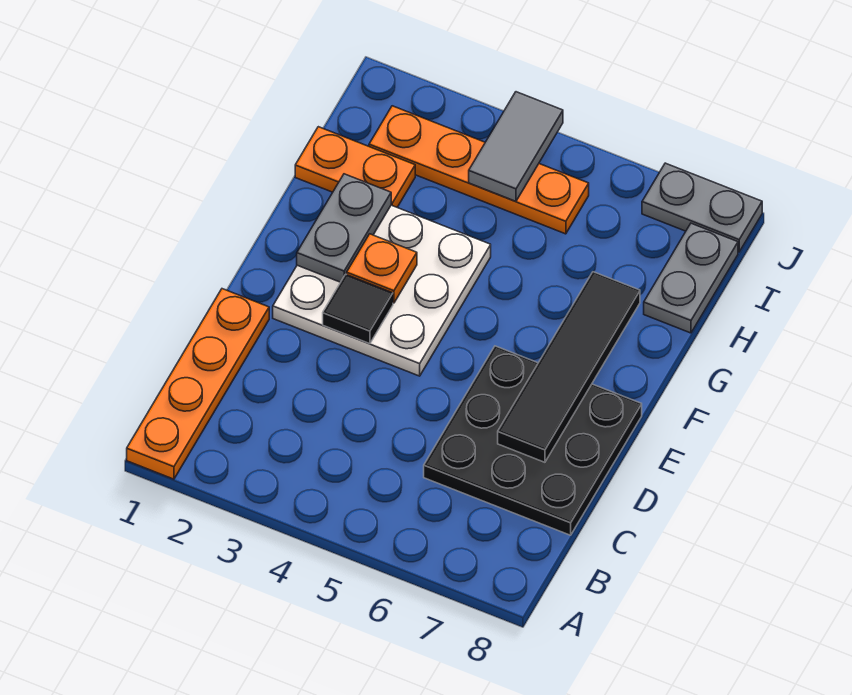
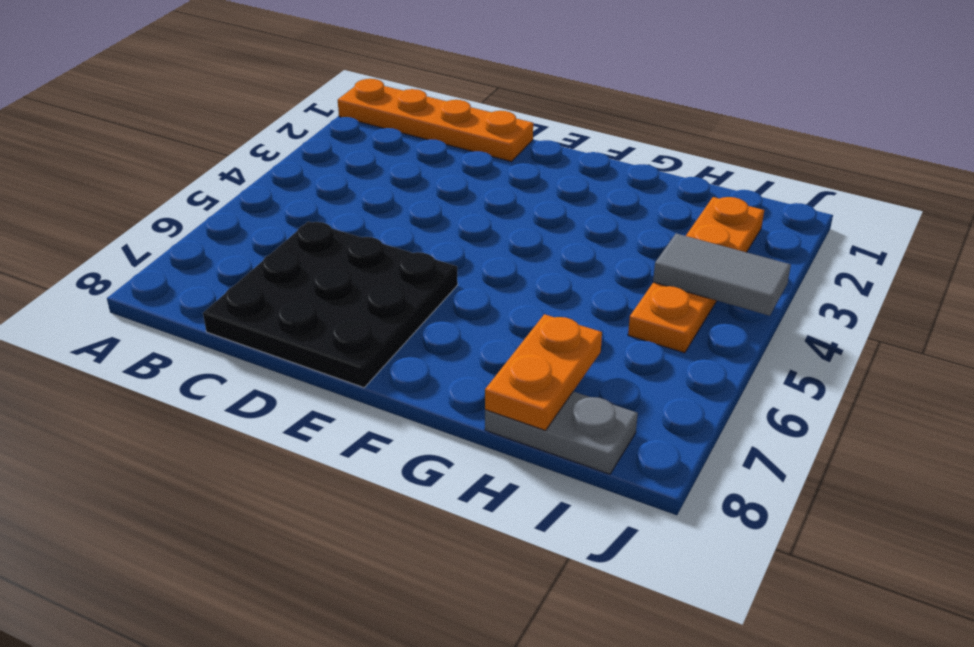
orange 1x2 plate [485,314,602,431] -> orange 1x2 plate moved to [295,127,415,207]
none -> white 3x3 plate [273,205,491,376]
none -> grey 1x2 plate [642,163,762,252]
none -> black 1x4 tile [498,272,640,462]

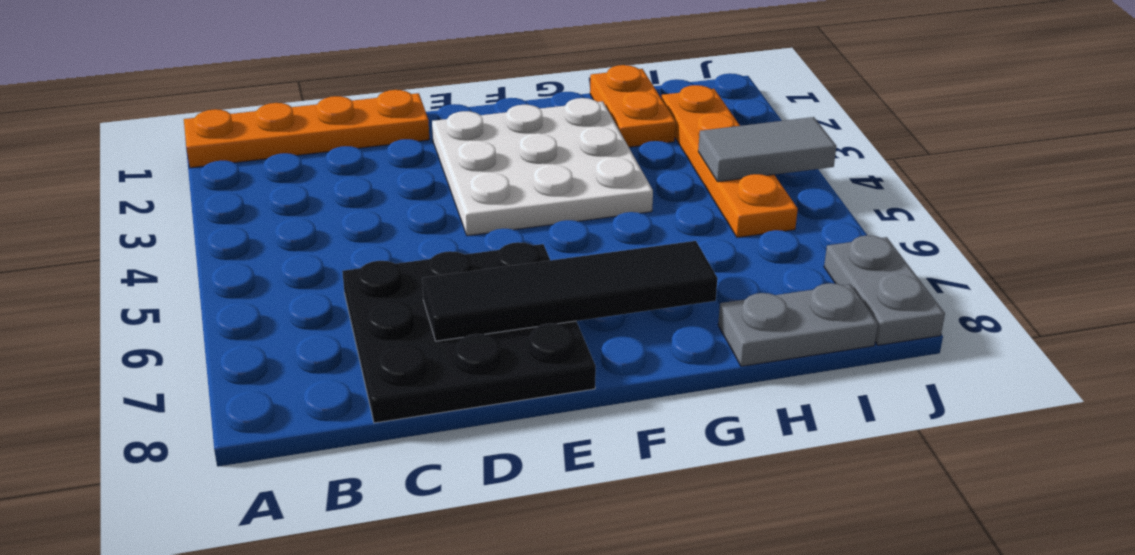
none -> black 1x1 tile [323,274,393,344]
none -> grey 1x2 plate [297,174,391,282]
none -> orange 1x1 plate [347,234,417,303]

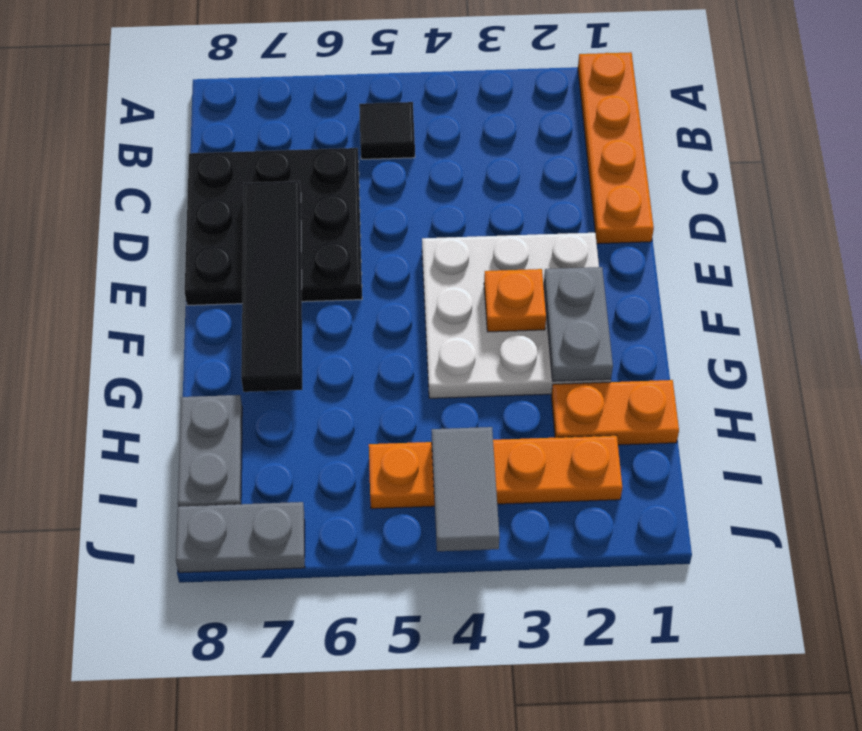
black 1x1 tile [359,102,415,159] -> black 1x1 tile moved to [323,274,393,344]

